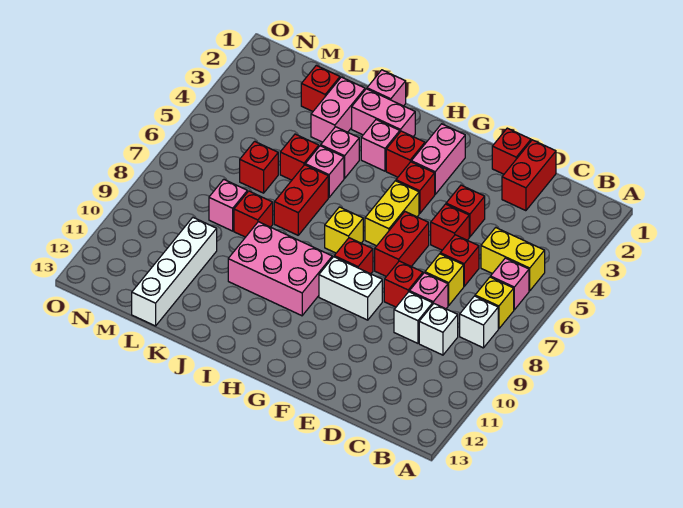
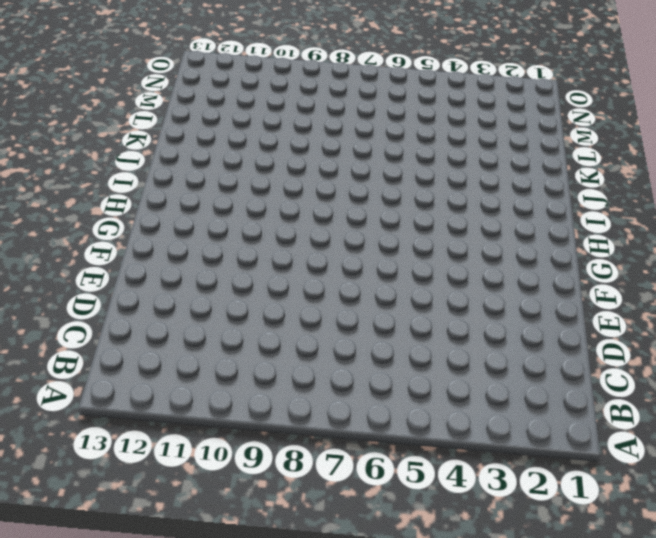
none -> yellow 1x2 brick [481,228,545,291]
none -> pink 1x1 brick [491,258,529,310]
none -> yellow 1x1 brick [475,277,514,329]
none -> white 1x1 brick [460,296,498,348]

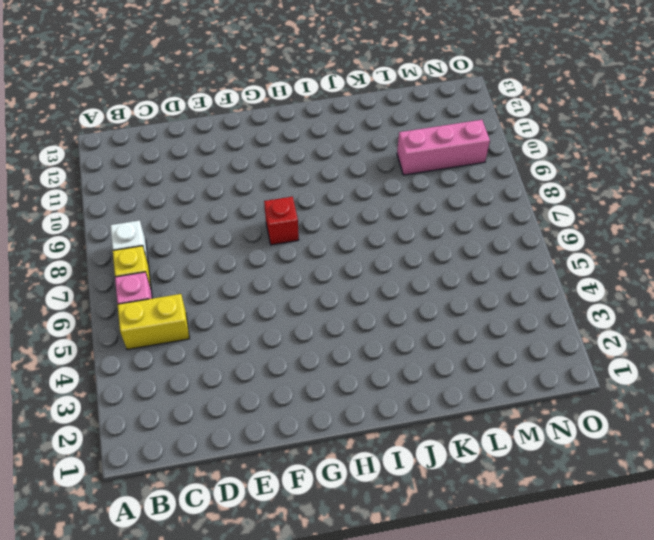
pink 1x3 brick [397,120,490,175] -> white 1x4 brick [132,218,217,326]
none -> white 1x1 brick [419,304,458,355]
none -> red 1x2 brick [502,140,556,211]
none -> red 1x1 brick [440,235,479,286]
none -> yellow 1x1 brick [425,254,464,305]

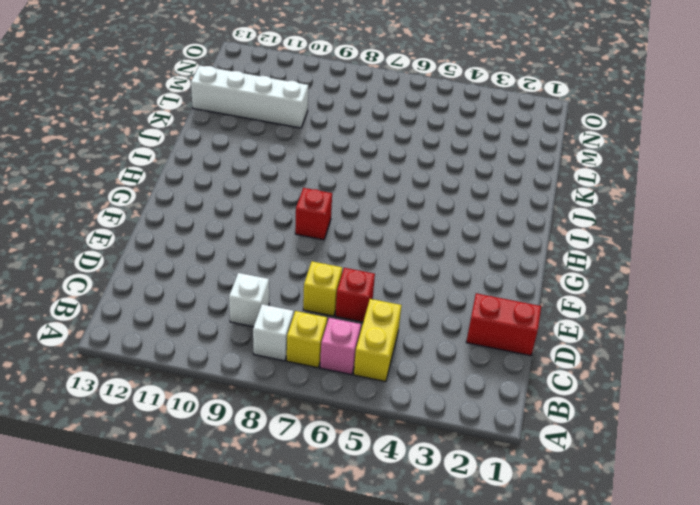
none -> pink 1x1 brick [410,273,448,309]
none -> white 1x1 brick [394,292,433,343]
none -> red 1x1 brick [492,128,531,174]
none -> red 1x1 brick [446,185,485,237]

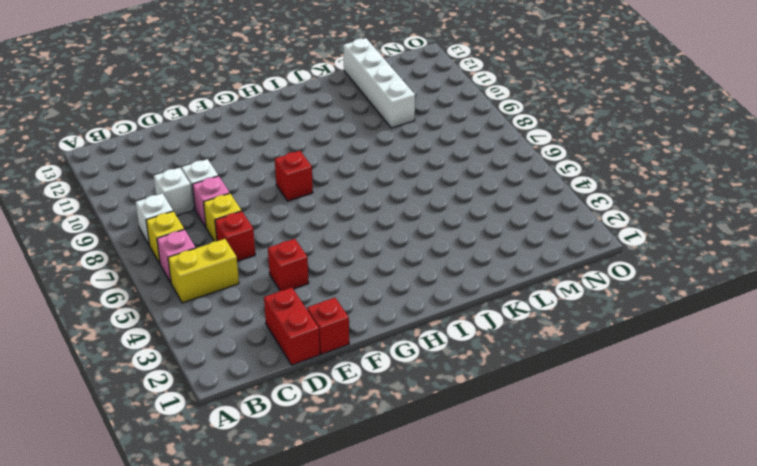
none -> red 1x1 brick [431,204,469,250]
none -> red 1x1 brick [384,261,423,307]
none -> red 1x2 brick [375,212,429,276]
none -> white 1x2 brick [319,257,382,320]

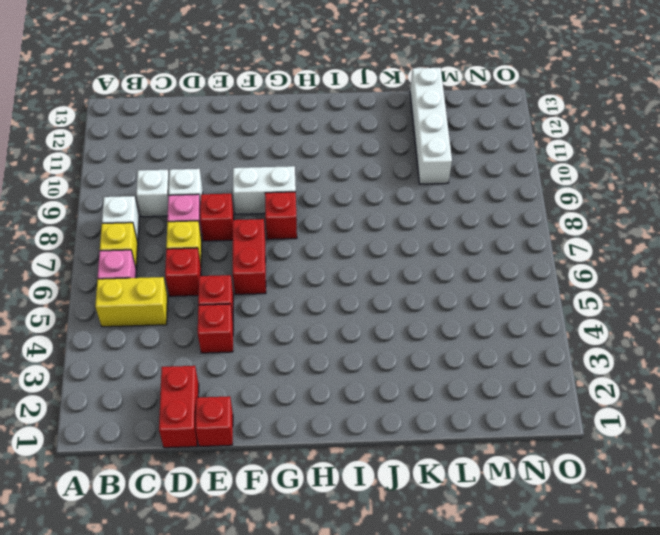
none -> pink 1x2 brick [411,124,465,194]
none -> red 1x1 brick [396,162,435,214]
none -> yellow 1x2 brick [365,181,419,246]
none -> red 1x1 brick [386,131,425,177]

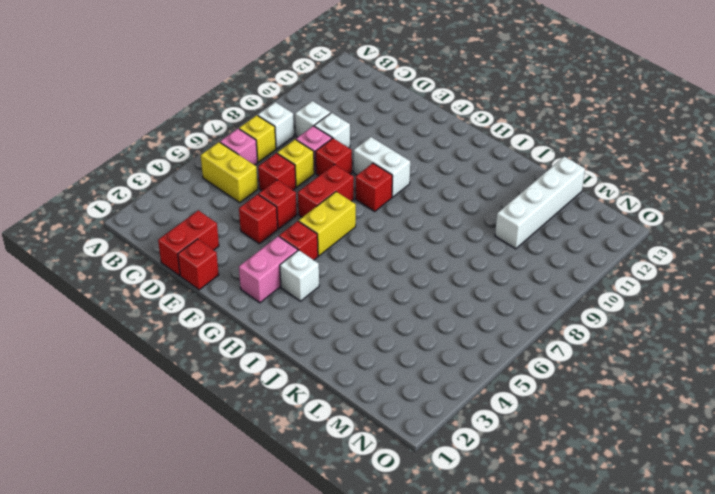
white 1x1 brick [280,250,319,301] -> red 1x1 brick [386,131,425,177]
none -> yellow 1x1 brick [325,207,363,253]
none -> pink 2x3 brick [228,222,332,316]
none -> pink 1x2 brick [352,89,415,137]
none -> pink 1x1 brick [361,120,400,171]

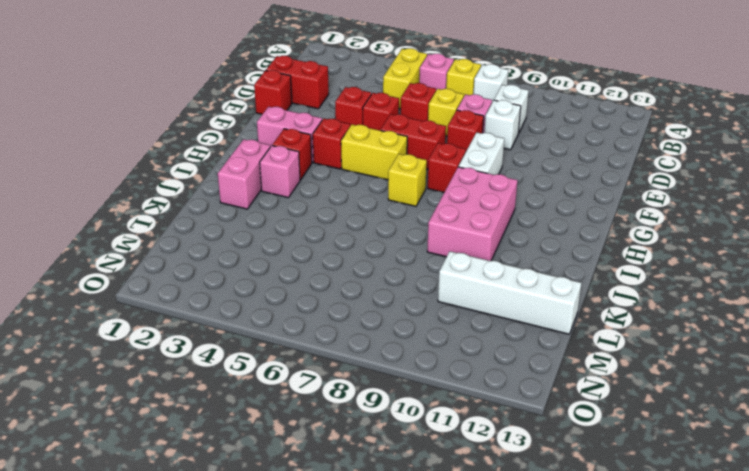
none -> pink 1x1 brick [367,70,406,106]
none -> pink 1x1 brick [321,127,359,178]
none -> pink 1x1 brick [305,146,344,197]
none -> red 1x2 brick [274,165,328,235]

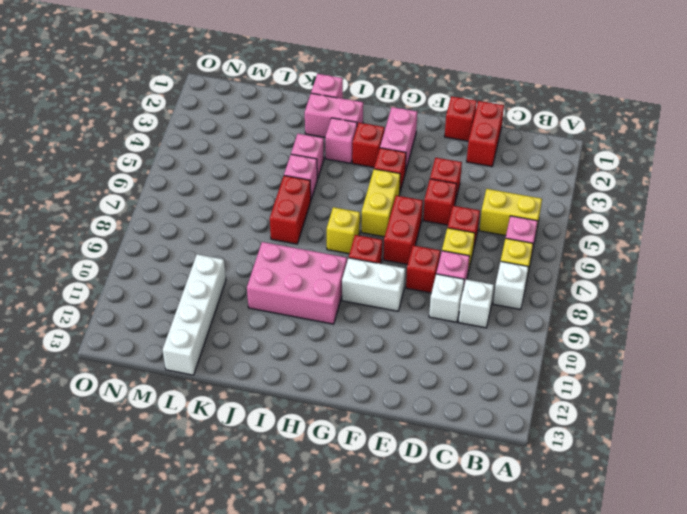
none -> pink 1x2 brick [311,77,365,142]
none -> red 1x1 brick [280,134,319,180]
none -> red 1x1 brick [234,191,273,237]
none -> red 1x1 brick [301,66,340,111]

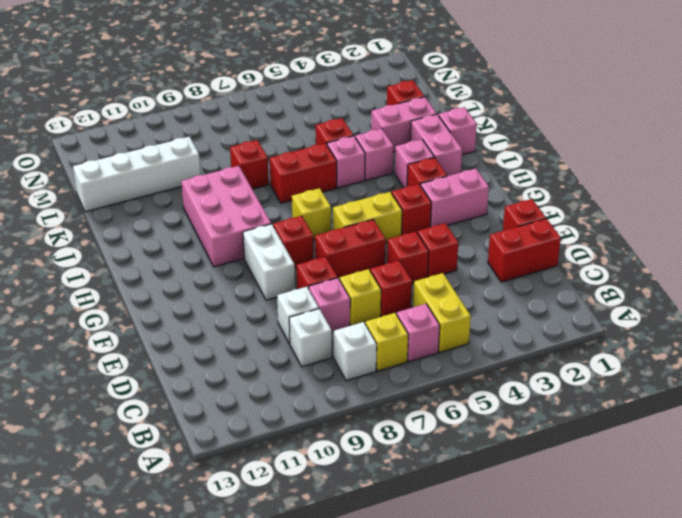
none -> red 1x1 brick [240,141,278,193]
none -> pink 1x1 brick [209,179,247,231]

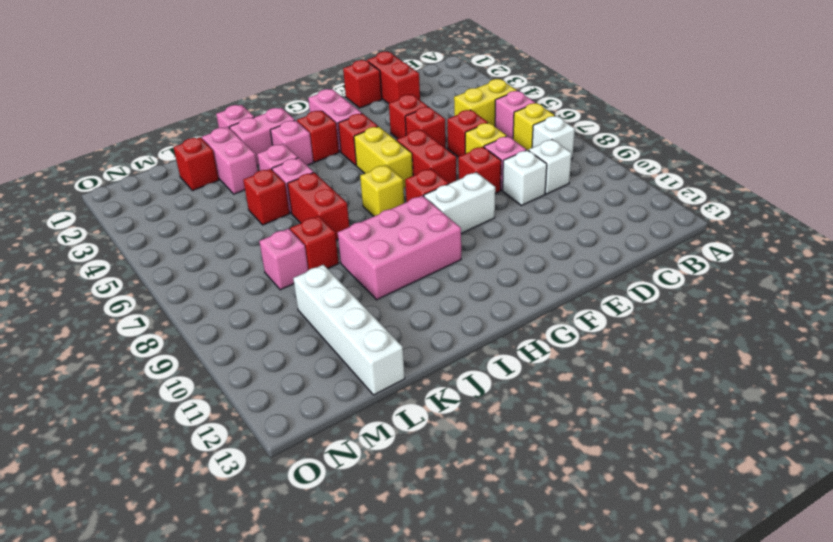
none -> red 1x1 brick [240,141,278,193]

